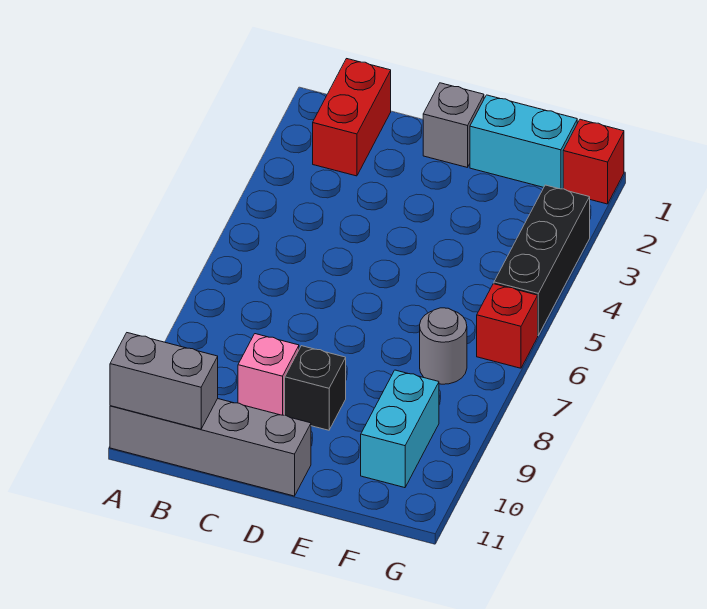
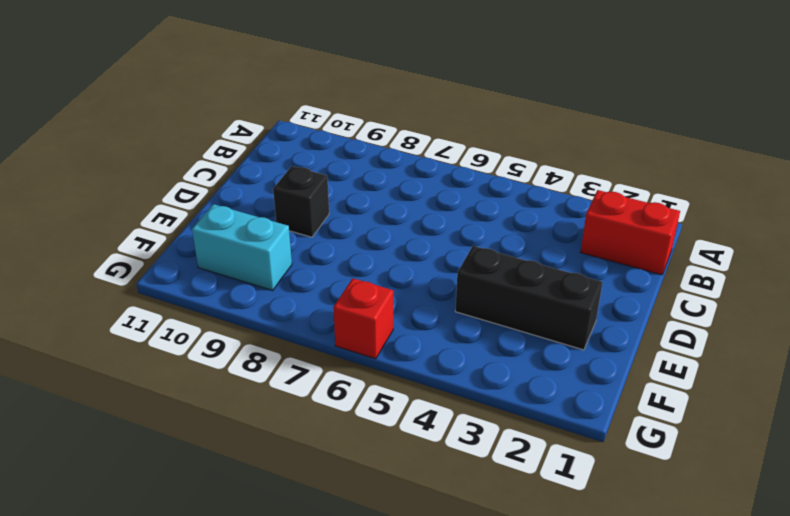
black 1x3 brick [455,246,603,350] -> black 1x3 brick moved to [494,185,590,335]
none -> grey 1x4 brick [110,399,311,496]
none -> pink 1x1 brick [238,334,299,415]
none -> grey 1x1 brick [423,83,484,168]

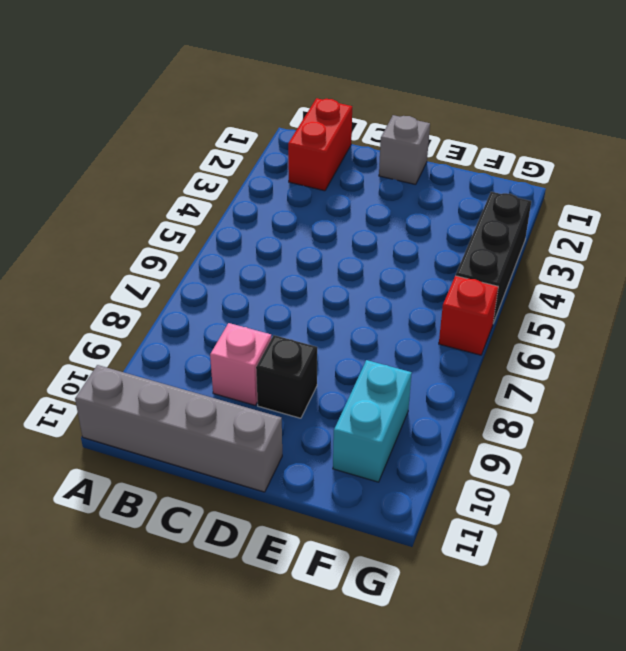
none -> cyan 1x2 brick [470,95,577,189]
none -> grey 1x1 round brick [420,308,467,384]
none -> red 1x1 brick [563,119,624,204]

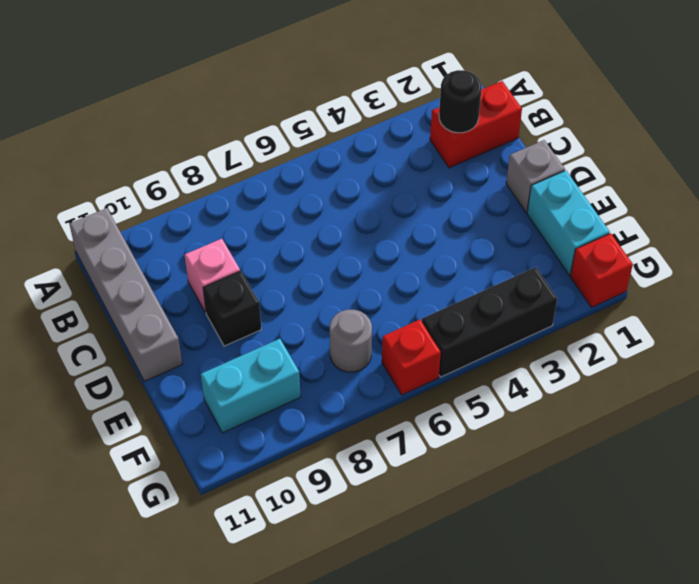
black 1x1 round brick [439,70,482,133] -> none
none -> grey 1x2 brick [110,333,218,429]

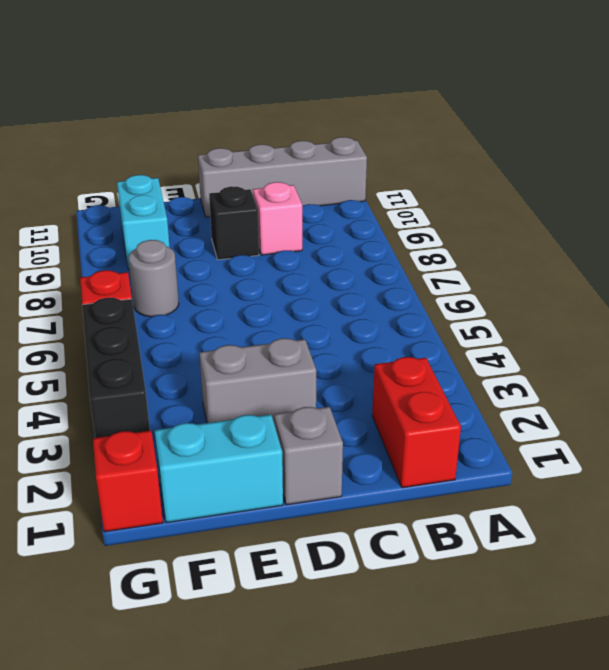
grey 1x2 brick [199,338,316,423] -> grey 1x2 brick moved to [110,333,218,429]

